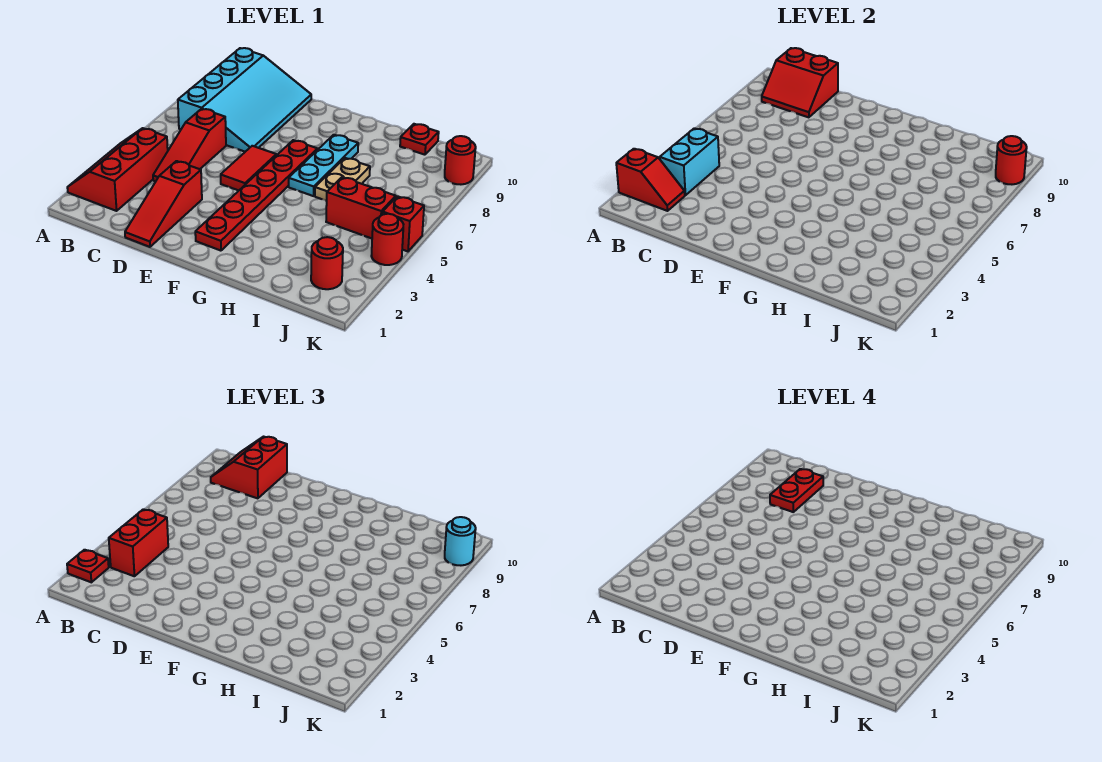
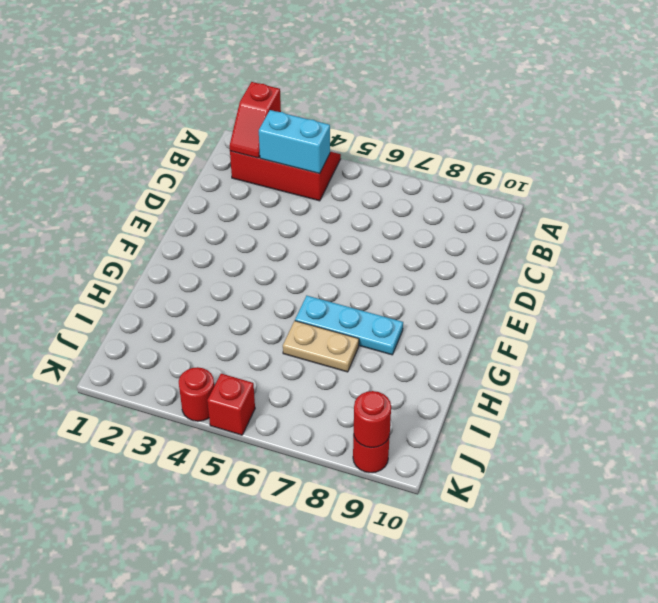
none -> cyan 3x4 slope [178,48,311,152]
none -> red 1x3 slope [153,109,226,182]
none -> red 1x3 slope [125,161,202,247]

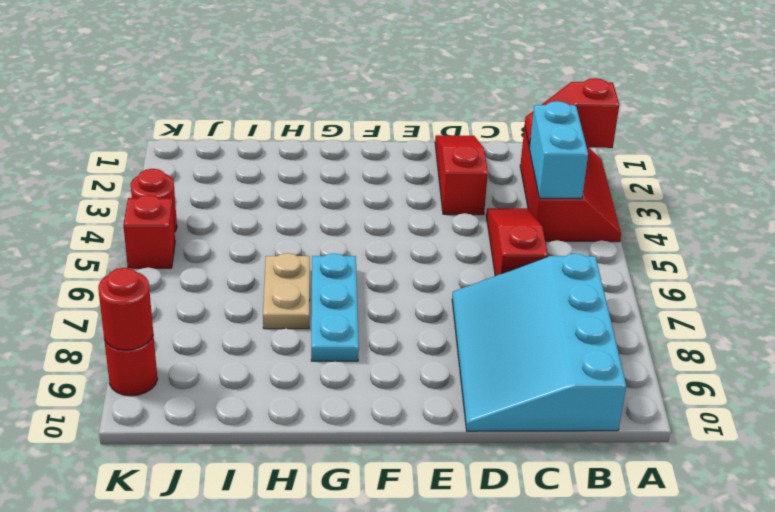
none -> red 1x2 tile [221,146,276,190]
none -> red 1x6 plate [195,140,318,251]
none -> red 1x2 brick [326,177,396,238]

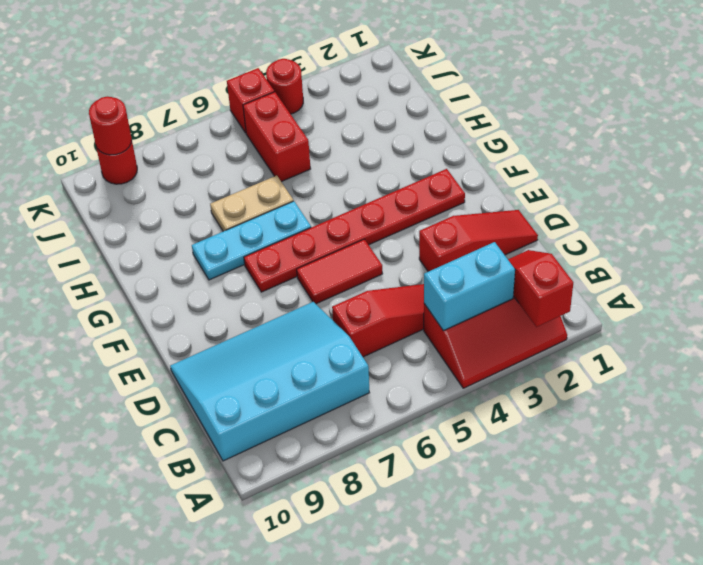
none -> red 1x1 plate [400,124,439,155]
none -> red 1x1 round brick [311,237,343,289]
none -> red 2x2 slope [762,48,838,117]

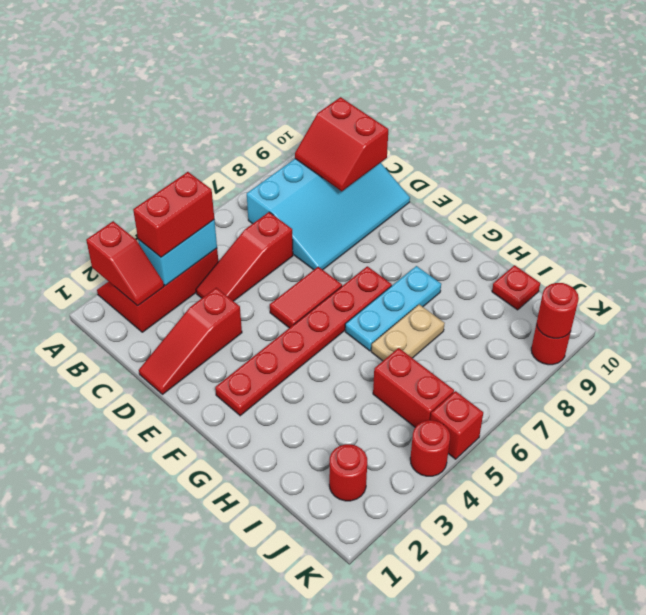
none -> red 1x1 plate [67,550,109,582]
none -> red 2x2 slope [211,437,287,498]
none -> cyan 1x1 round brick [445,517,476,565]

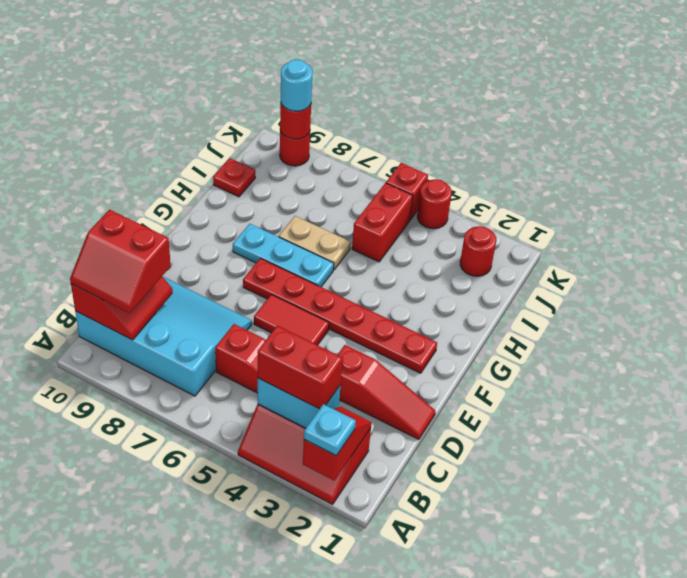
cyan 1x1 plate [304,404,356,456] -> red 1x1 plate [67,550,109,582]
none -> red 1x2 plate [770,469,823,512]

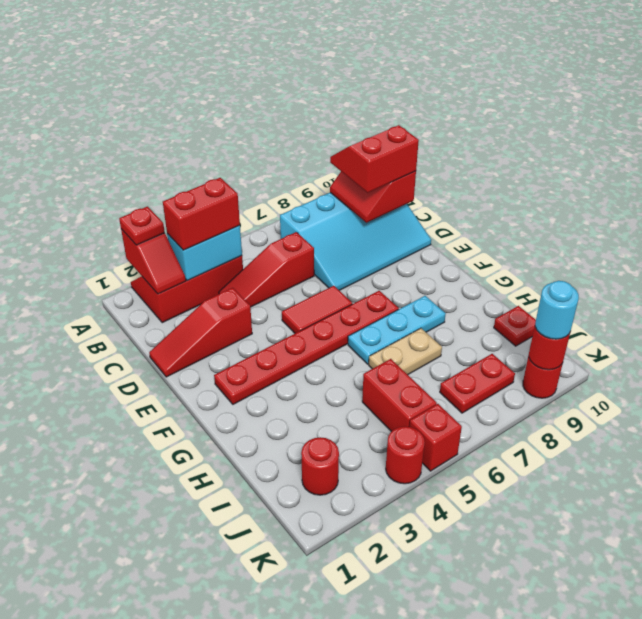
red 1x2 plate [440,354,515,413] -> red 1x2 plate moved to [770,469,823,512]

